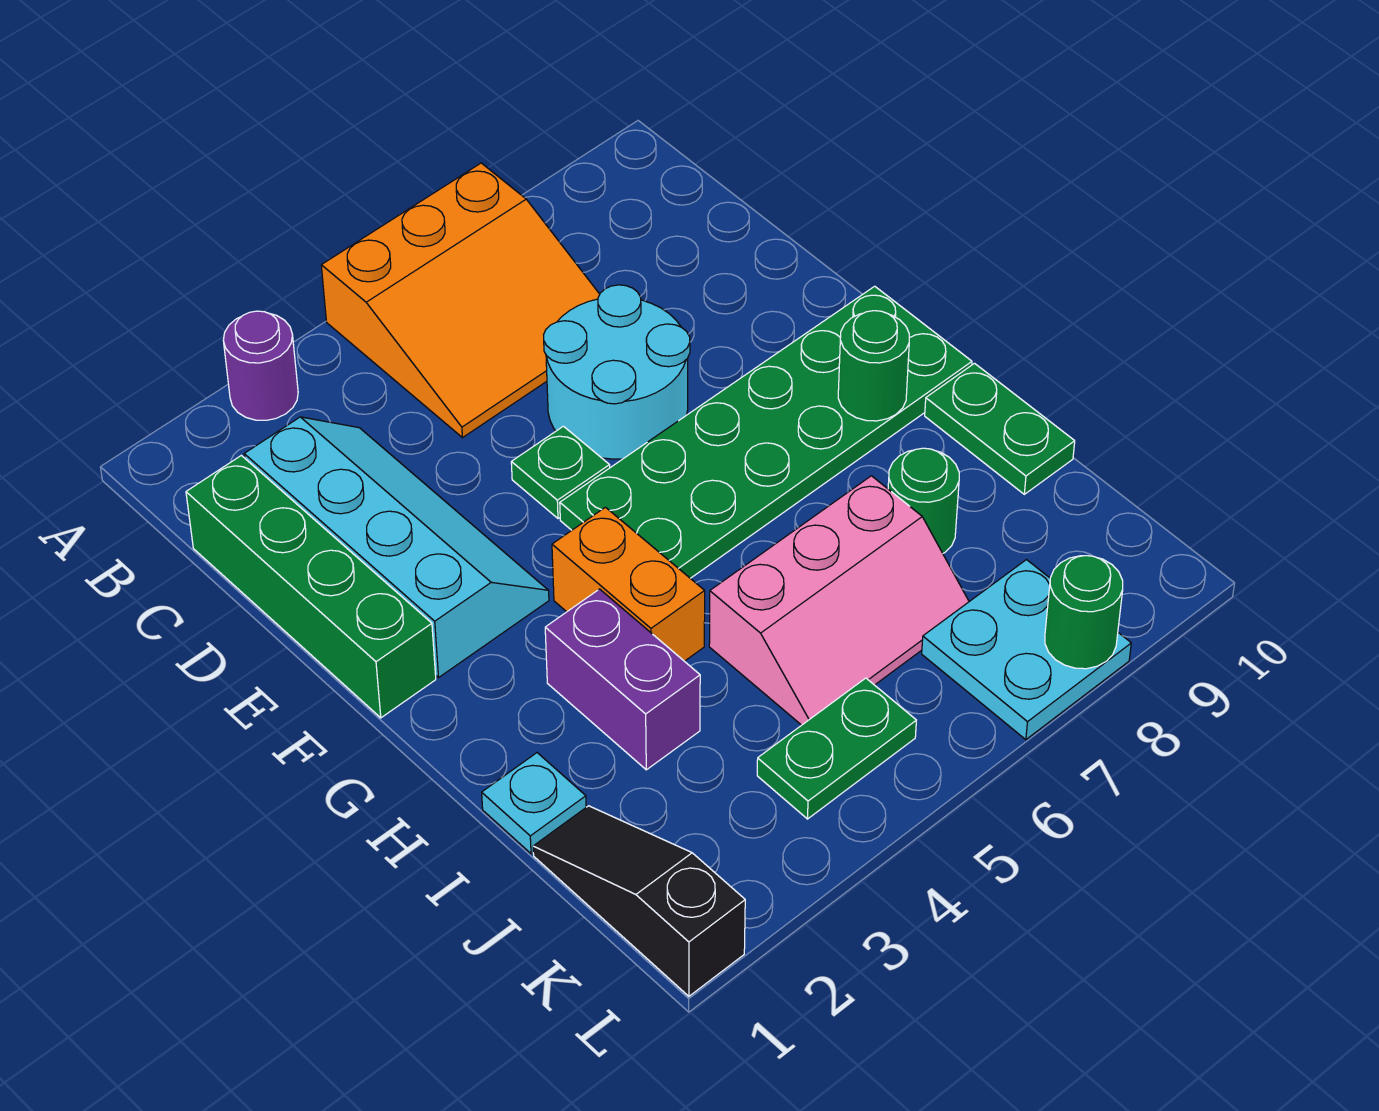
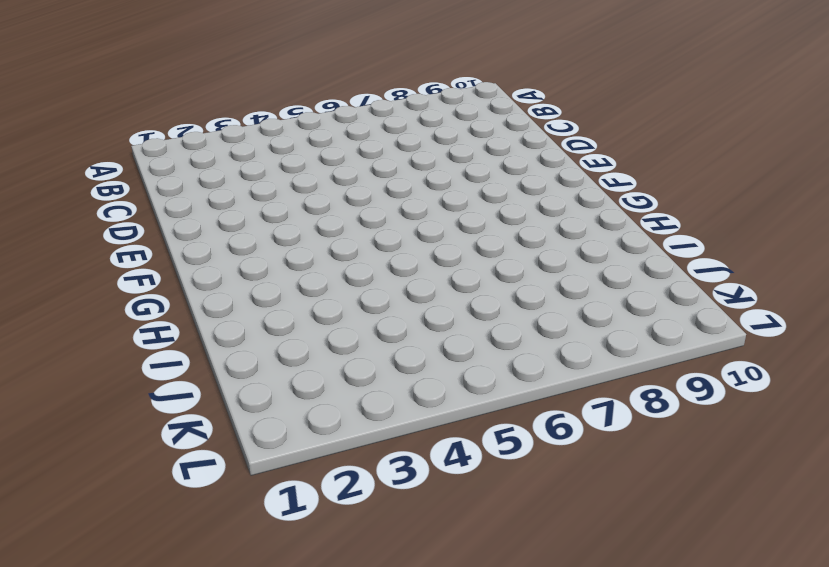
none -> purple 1x1 round brick [223,311,298,420]
none -> orange 3x3 slope [321,163,600,438]
none -> green 1x4 brick [186,455,436,718]

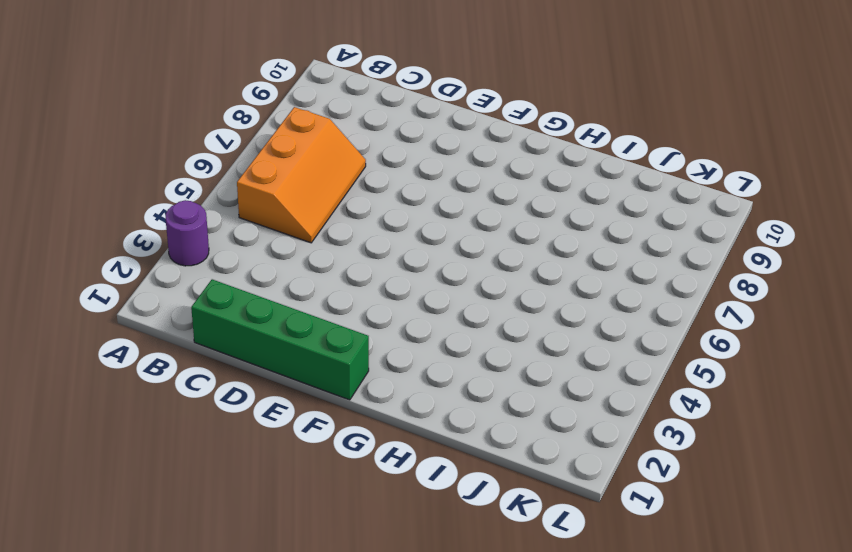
orange 2x3 slope [237,107,366,243] -> orange 3x3 slope [321,163,600,438]
none -> cyan 2x4 slope [244,417,549,677]
none -> cyan 2x2 round brick [544,285,690,459]
none -> green 1x1 plate [511,426,610,519]

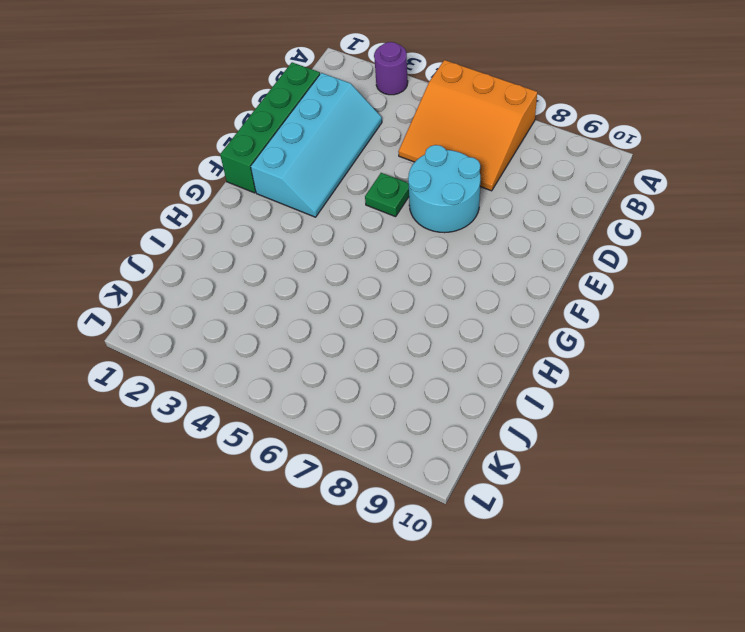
none -> green 2x6 plate [560,286,972,578]
none -> orange 1x2 brick [552,507,705,661]
none -> purple 1x2 brick [545,589,700,770]

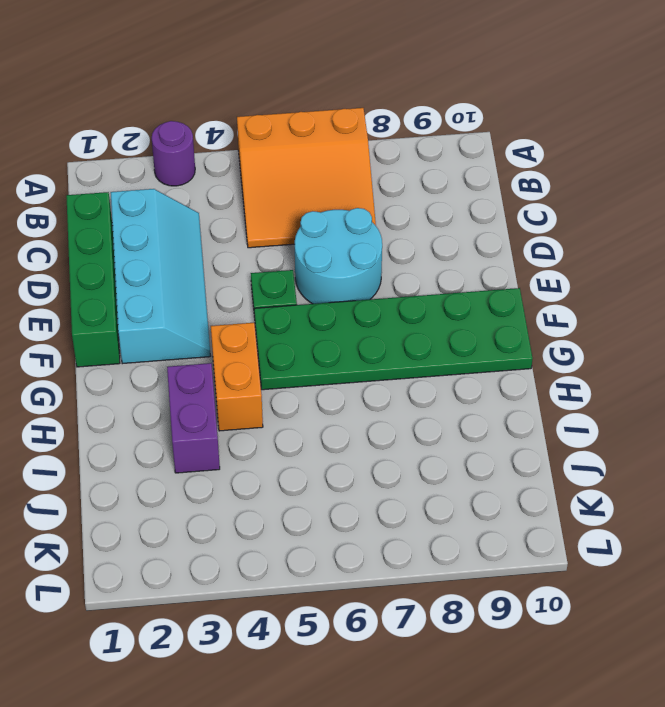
none -> green 1x2 plate [925,363,1075,494]
none -> cyan 1x1 plate [482,753,586,854]
none -> pink 2x3 slope [709,476,969,725]

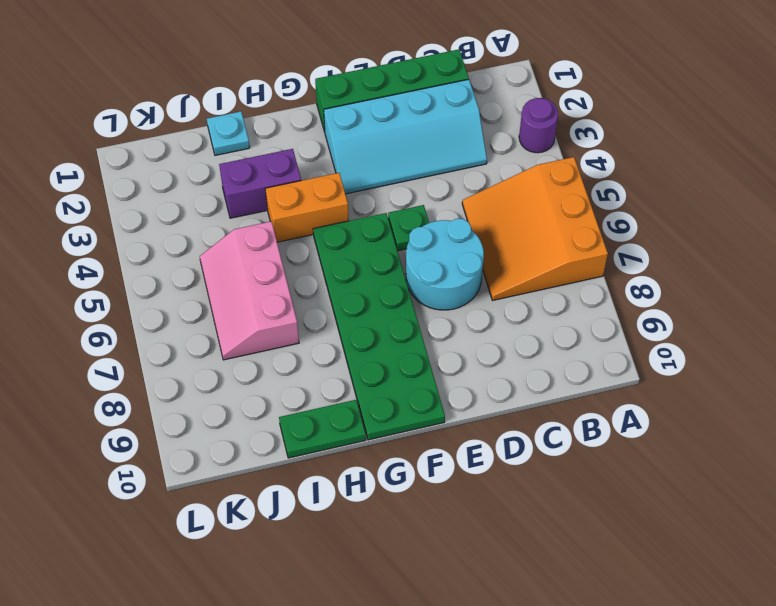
none -> green 1x1 round brick [888,448,959,553]
none -> black 1x3 slope [533,806,745,996]
none -> green 1x2 plate [757,678,916,819]

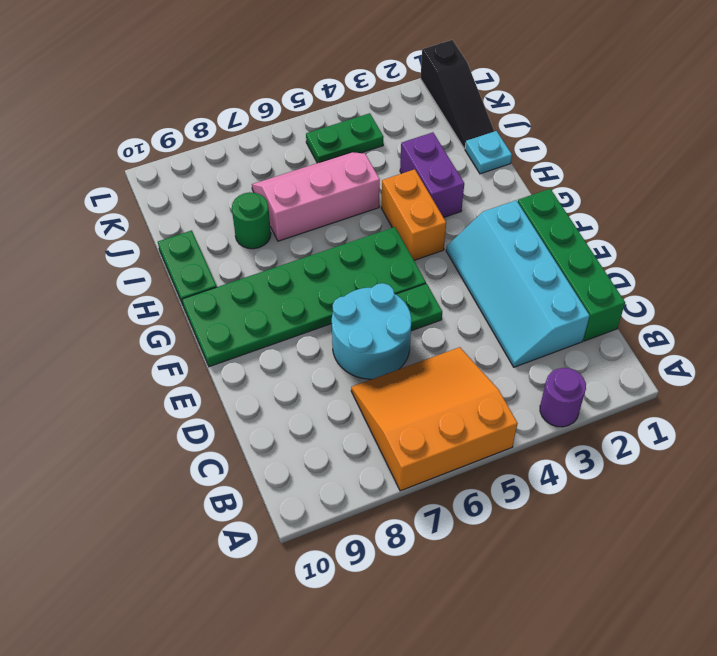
none -> cyan 2x2 plate [922,560,1131,740]
none -> green 1x1 round brick [838,311,909,421]
none -> green 1x1 round brick [1045,556,1123,669]

